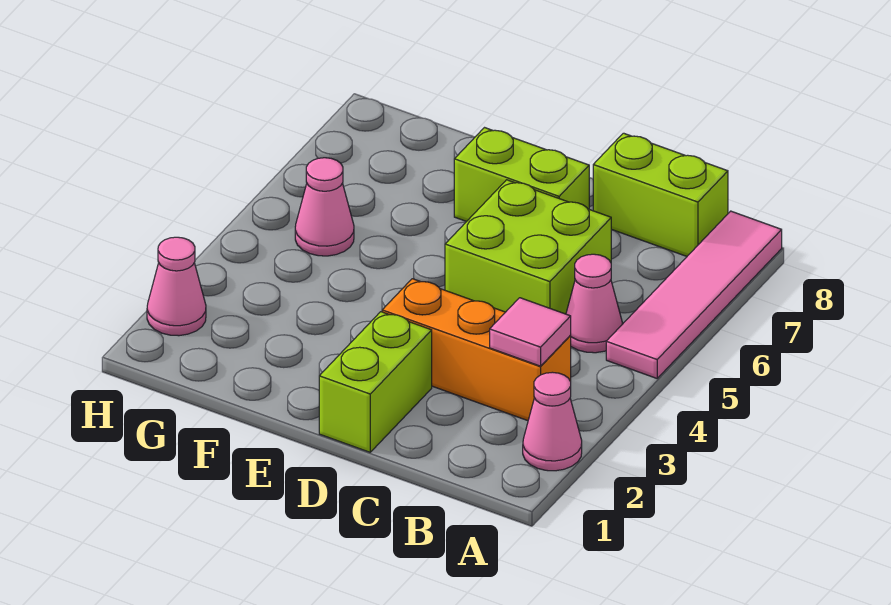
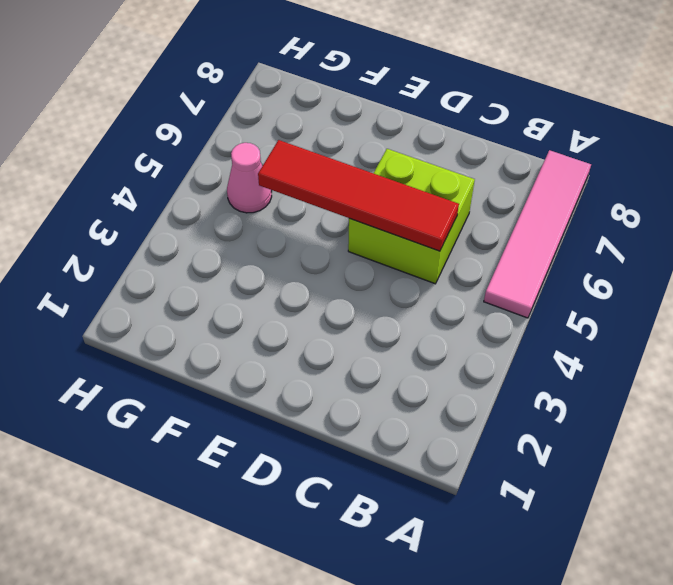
red 1x4 tile [258,140,459,251] -> none
none -> pink 1x1 cone [523,372,582,471]
none -> orange 1x3 brick [382,279,571,421]

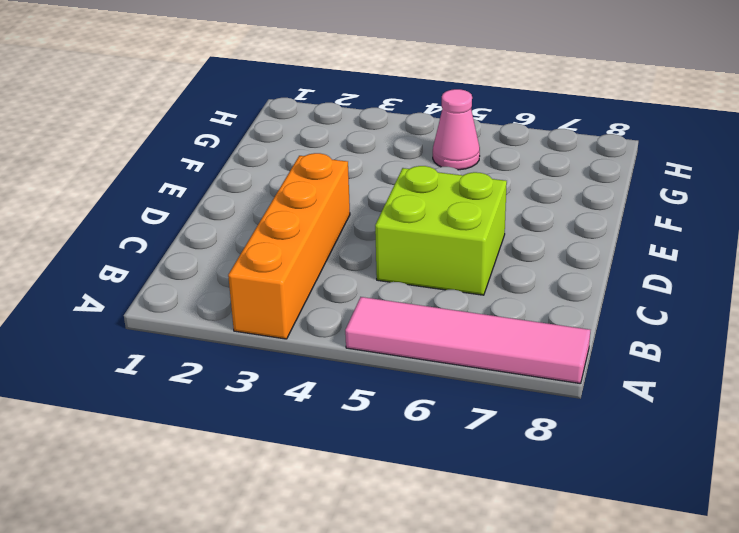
orange 1x4 brick [228,153,350,339] -> orange 1x3 brick [382,279,571,421]
none -> pink 1x1 cone [523,372,582,471]
none -> pink 1x1 cone [566,254,623,353]

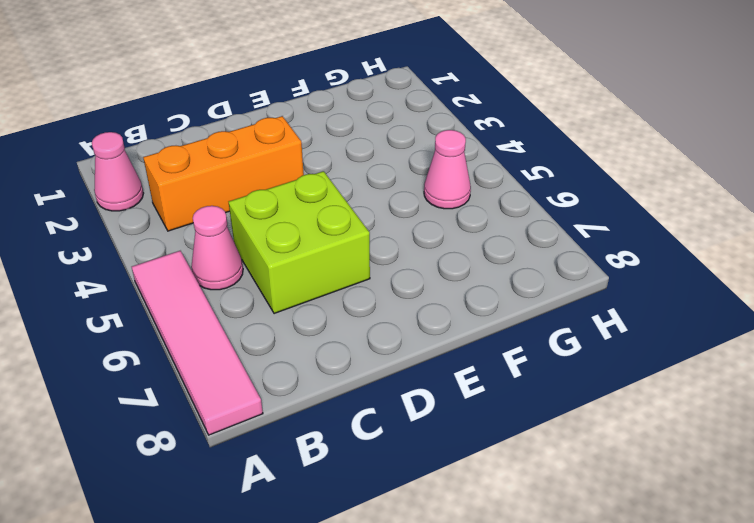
none -> lime 1x2 brick [593,133,728,256]
none -> lime 1x2 brick [319,312,432,452]

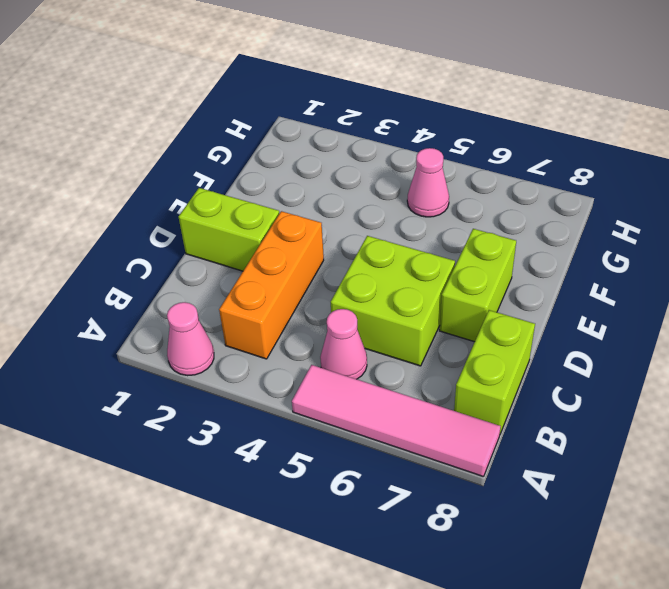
none -> pink 1x1 cone [147,237,206,336]
none -> pink 1x1 tile [490,298,571,366]

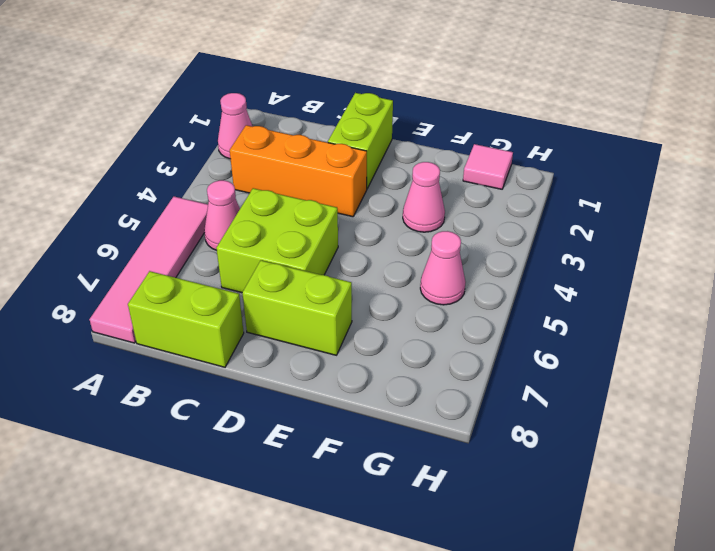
pink 1x1 cone [403,162,445,232] -> pink 1x1 cone moved to [147,237,206,336]
pink 1x1 tile [463,144,513,189] -> pink 1x1 tile moved to [490,298,571,366]

